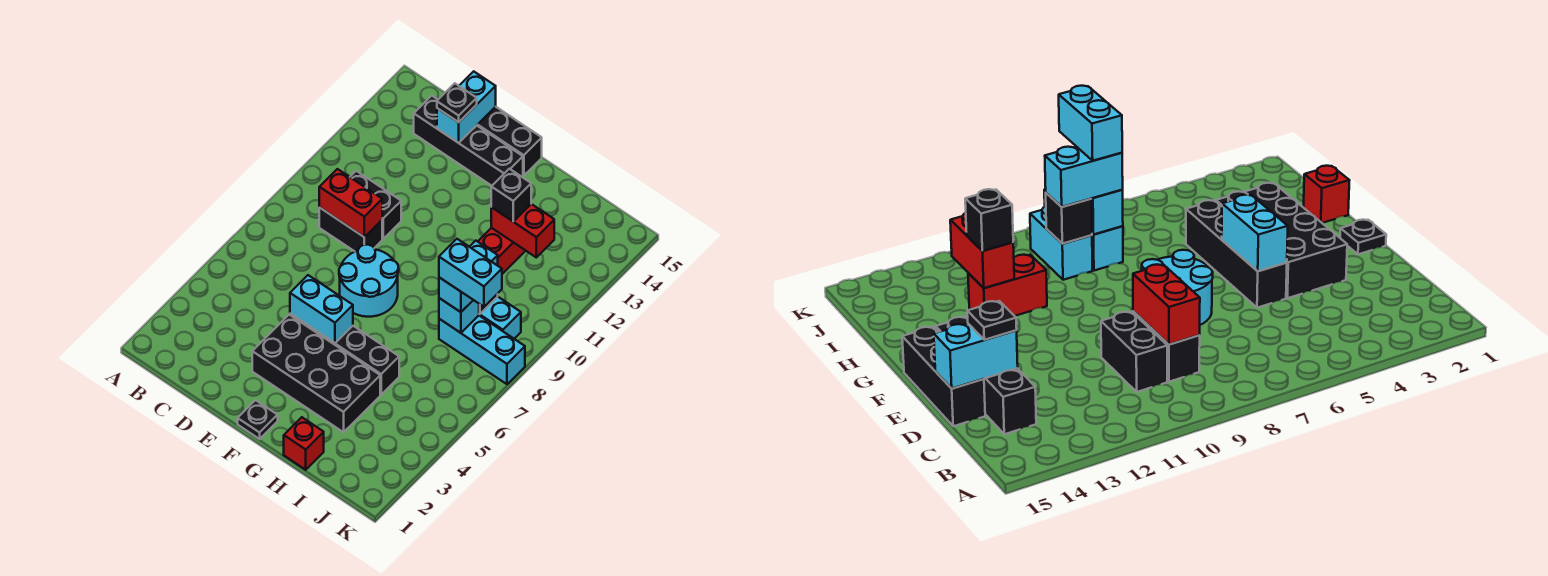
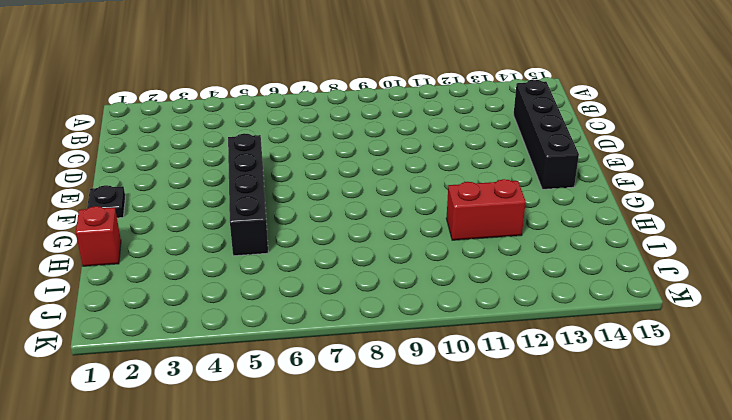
none -> black 1x2 brick [319,207,382,251]
none -> black 1x2 brick [350,171,401,239]
none -> black 1x3 brick [477,107,542,176]

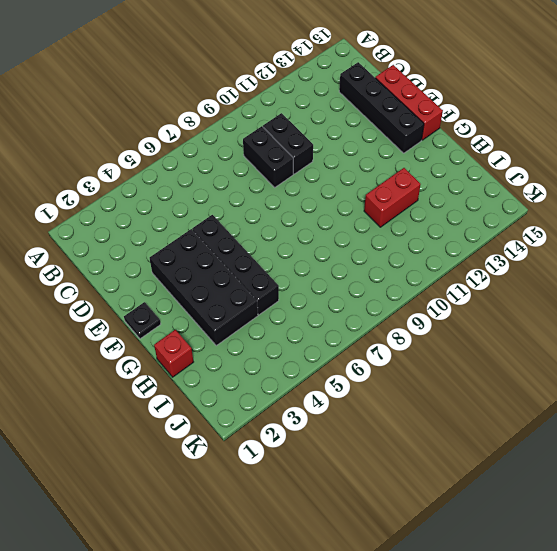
red 1x3 brick [375,65,443,140] -> black 1x3 brick [477,107,542,176]
none -> cyan 2x2 round brick [339,245,399,317]
none -> cyan 1x3 brick [439,316,525,384]
none -> cyan 1x2 brick [479,297,521,339]

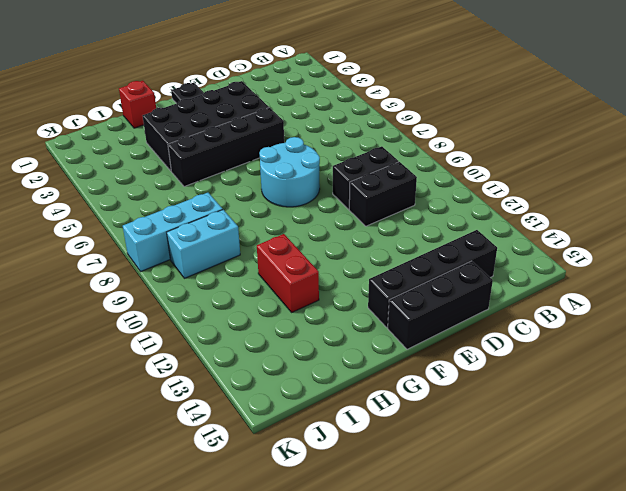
none -> red 1x2 brick [319,169,382,237]
none -> cyan 1x2 brick [437,71,496,143]
none -> cyan 1x2 brick [290,275,353,343]

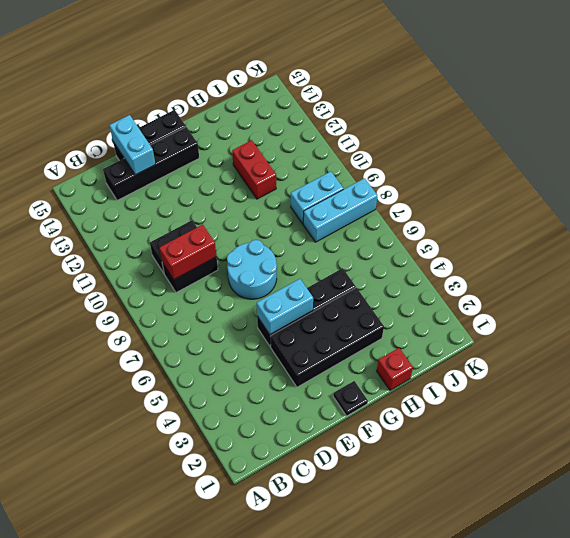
none -> red 1x2 brick [491,204,554,257]
none -> cyan 1x1 brick [439,298,479,333]
none -> black 1x1 brick [1046,193,1092,244]

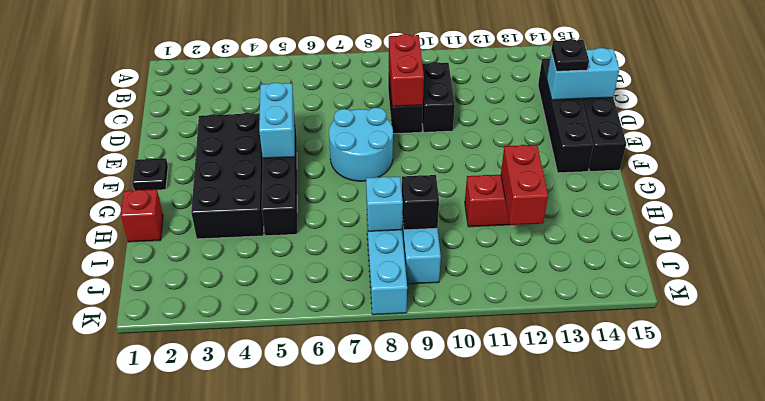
none -> black 1x1 brick [491,169,531,222]
none -> cyan 1x2 brick [439,241,498,312]
none -> cyan 1x2 brick [439,239,502,307]

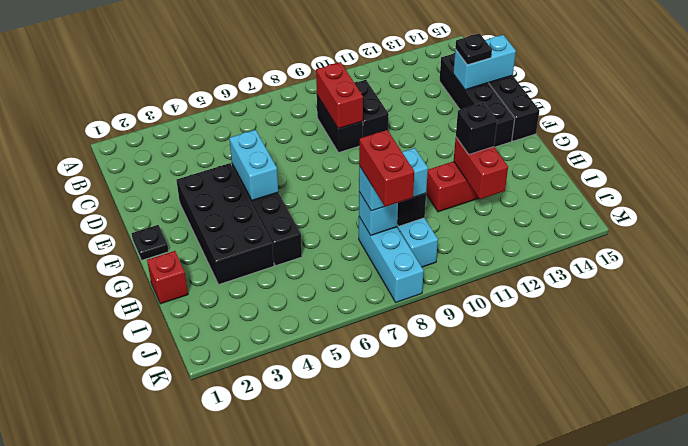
red 1x2 brick [359,130,414,207] -> cyan 1x2 brick [439,239,502,307]
none -> cyan 2x2 round brick [339,245,399,317]

